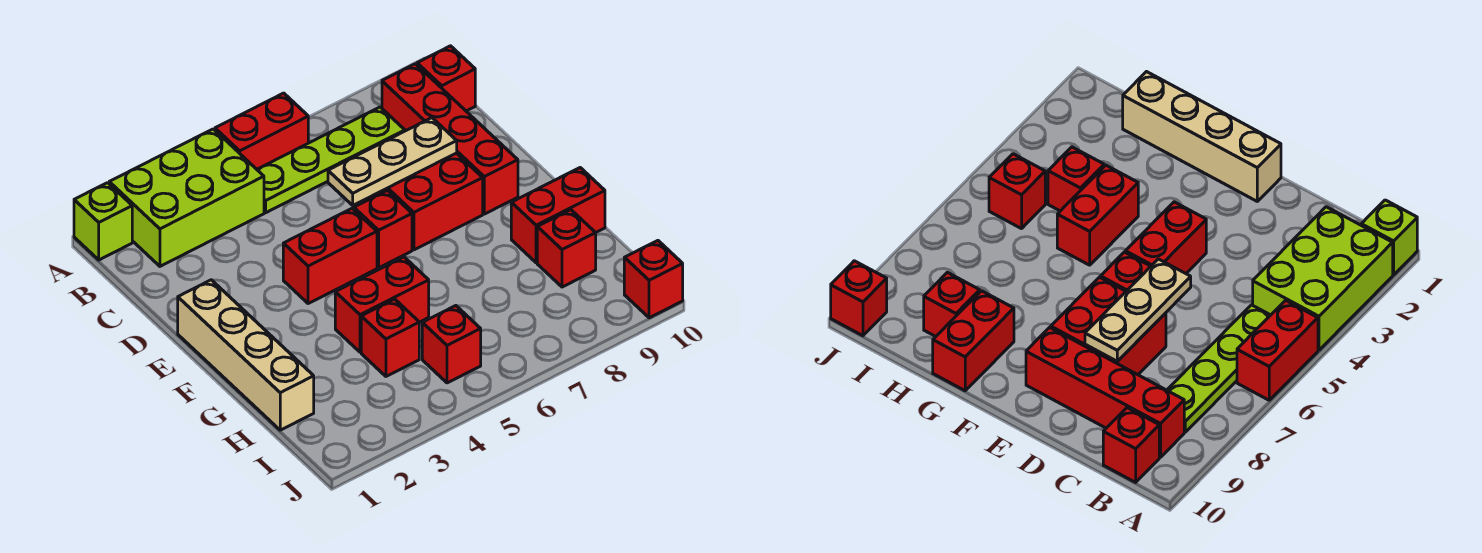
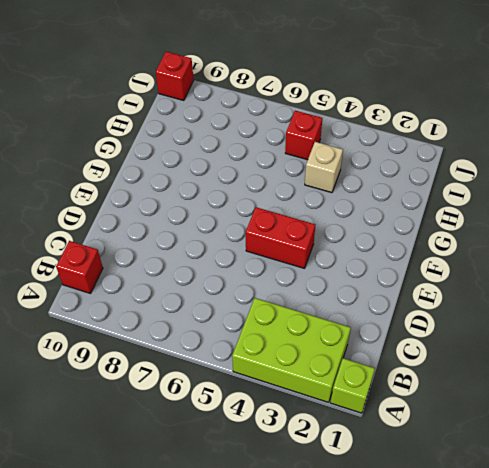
tan 1x1 brick [305,142,343,193] -> red 1x1 brick [361,299,419,376]
none -> red 1x2 brick [215,93,308,169]
none -> lime 1x4 plate [257,107,405,213]
none -> red 1x4 brick [382,64,518,214]

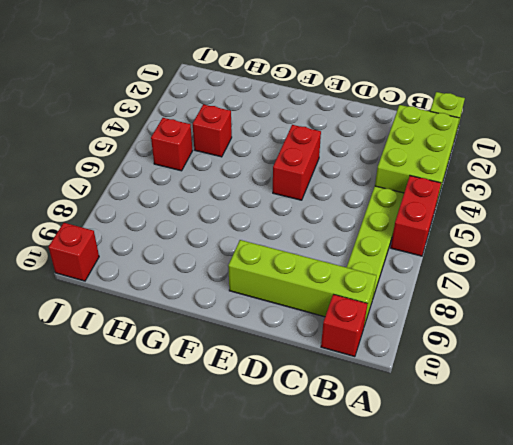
lime 1x4 brick [228,240,376,326] -> red 1x4 brick [382,64,518,214]
none -> red 2x2 brick [363,153,483,250]
none -> tan 1x4 brick [178,280,314,430]
none -> red 1x1 brick [354,190,412,268]

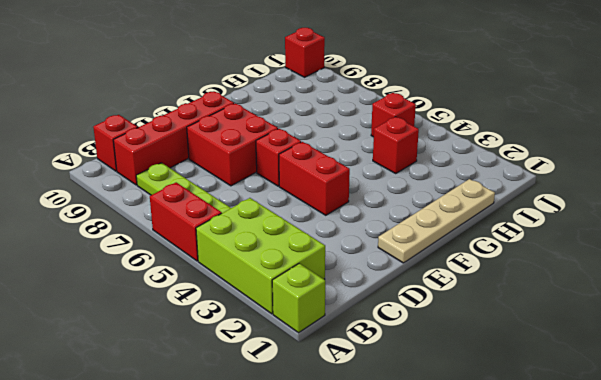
tan 1x4 plate [378,179,495,263] -> tan 1x4 brick [178,280,314,430]
none -> red 1x2 brick [335,257,429,352]
none -> red 1x2 brick [511,168,605,263]
none -> red 1x1 brick [537,210,596,287]

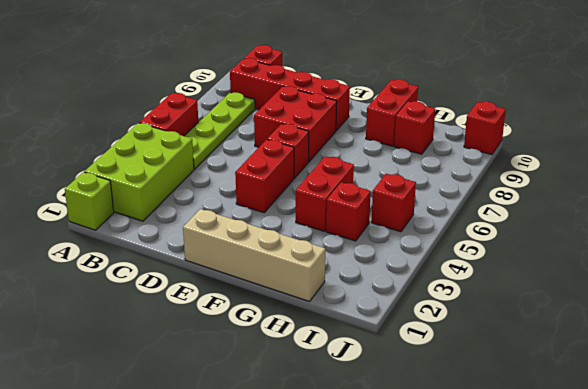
none -> tan 1x3 plate [328,118,457,205]

